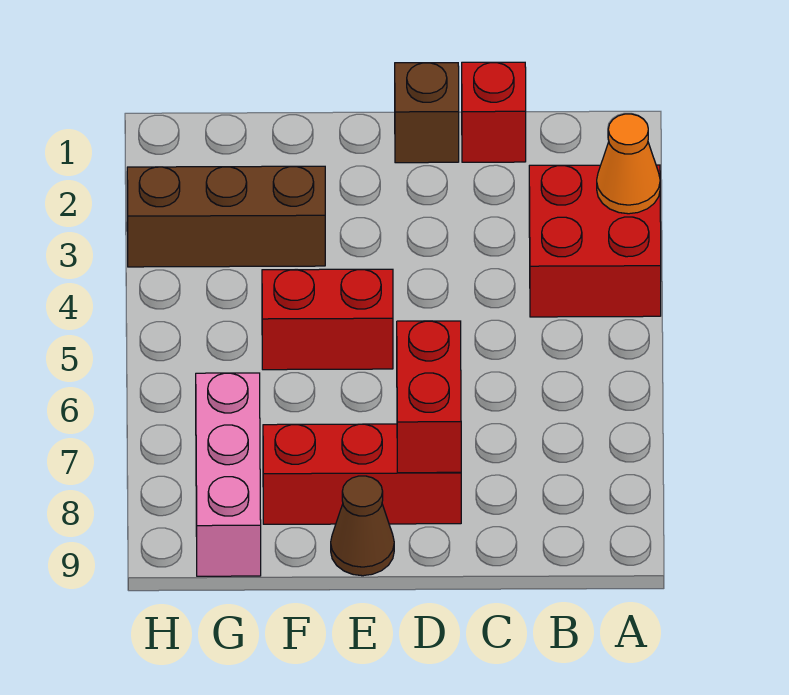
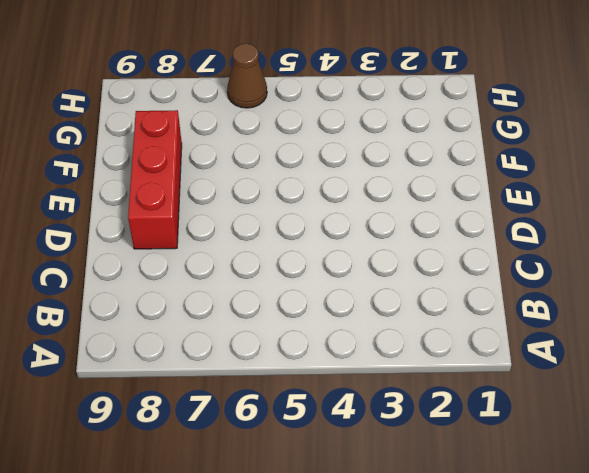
brown 1x1 cone [227,43,267,108] -> brown 1x1 cone moved to [331,476,394,576]
none -> red 2x2 brick [529,165,661,317]
none -> red 1x1 brick [462,62,526,162]

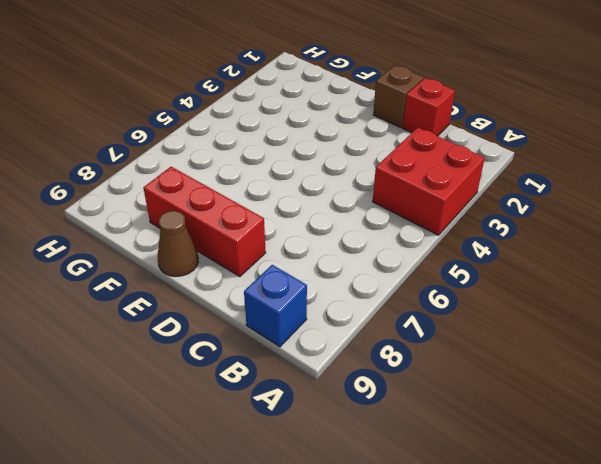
blue 1x1 brick [244,265,307,347] -> none
none -> red 1x2 brick [262,269,393,370]
none -> brown 1x3 brick [127,166,325,267]

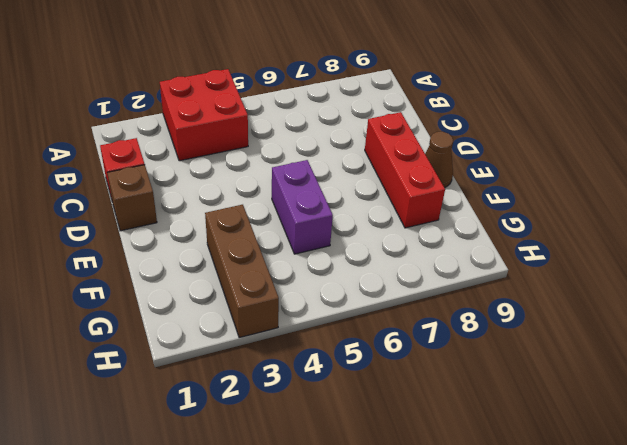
purple 1x2 brick [272,160,333,254] -> red 1x2 brick [262,269,393,370]
none -> pink 1x3 brick [196,373,261,576]
none -> orange 1x1 cone [597,114,660,214]

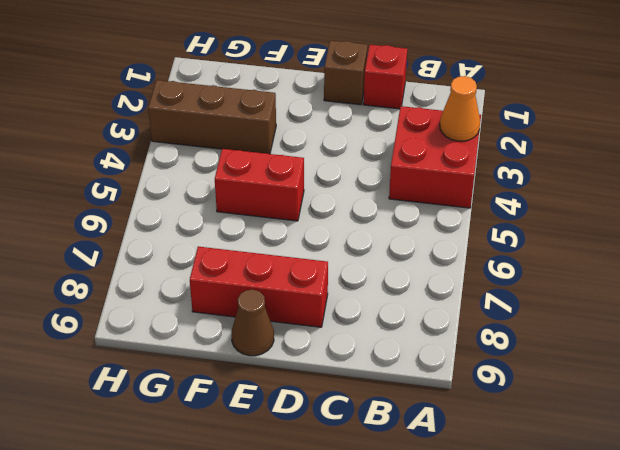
none -> pink 1x3 brick [196,373,261,576]
none -> red 1x2 brick [397,321,461,473]

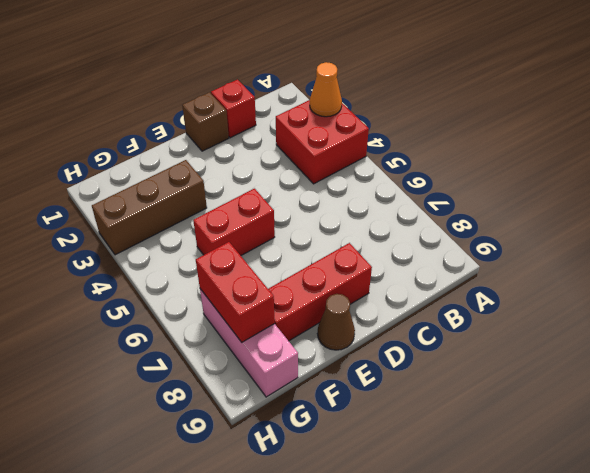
red 1x2 brick [196,242,275,342] -> red 1x2 brick moved to [397,321,461,473]

